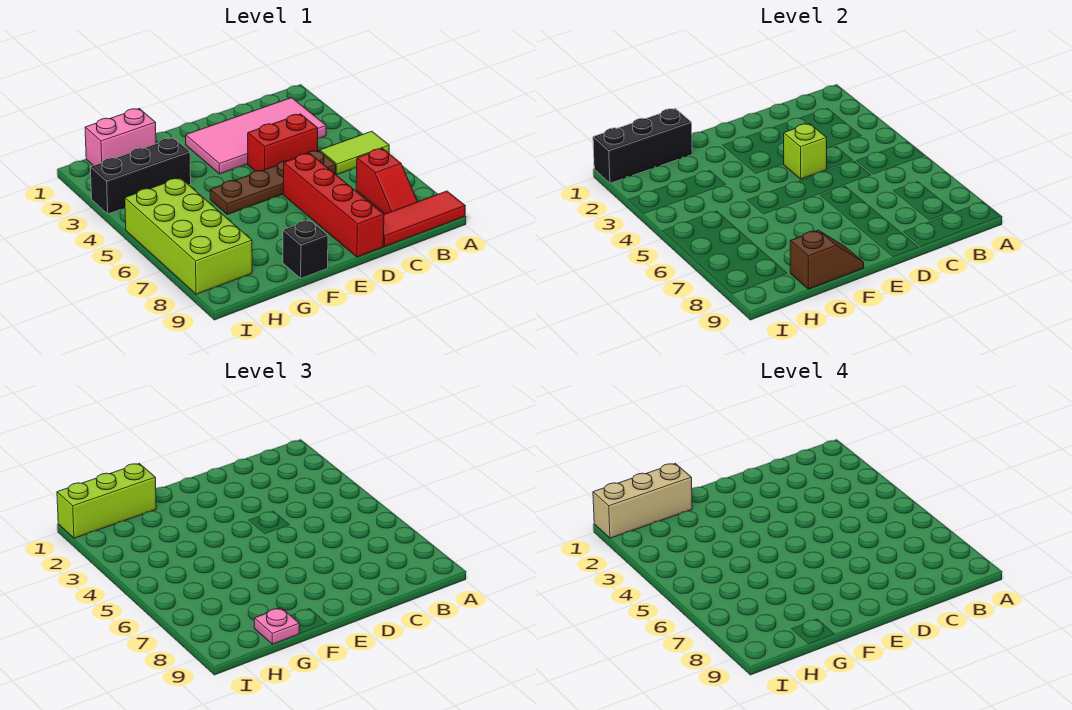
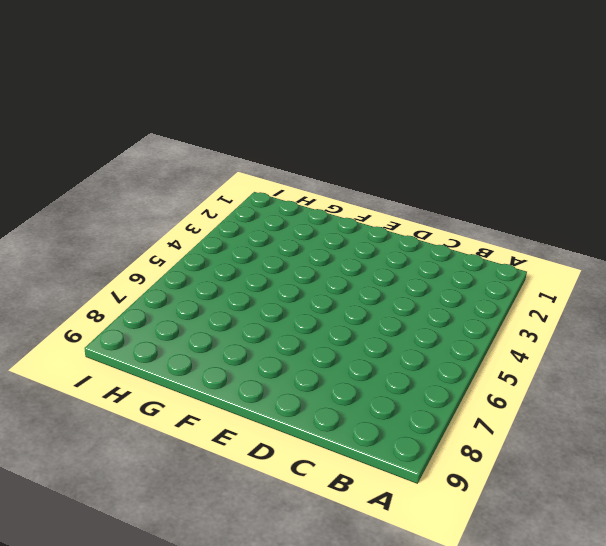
none -> lime 1x2 tile [320,131,389,175]
none -> red 1x3 tile [383,191,465,246]
none -> pink 2x4 tile [186,98,326,174]

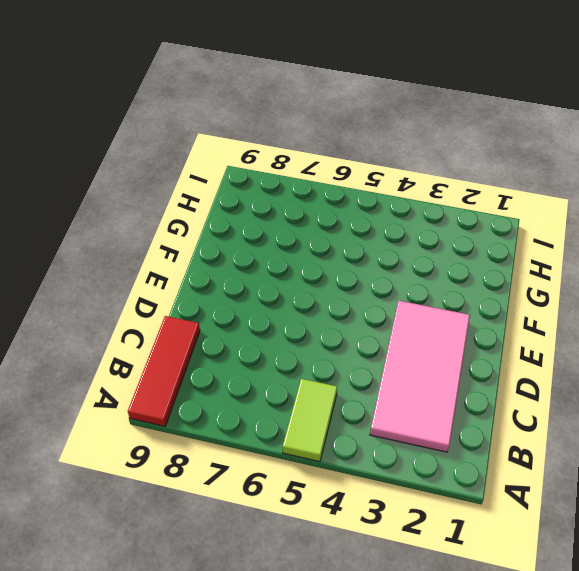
none -> red 1x2 slope [356,149,418,214]
none -> red 1x2 brick [248,114,318,171]
none -> brown 1x4 plate [210,151,336,214]

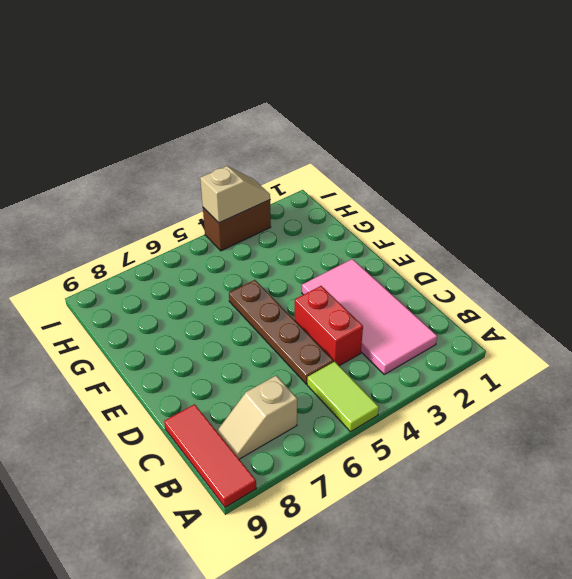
tan 1x2 slope [217,376,297,459] -> red 1x2 slope [356,149,418,214]
brown 1x2 brick [203,200,271,251] -> black 1x3 brick [90,138,191,214]
tan 1x2 slope [200,166,270,223] -> none
none -> red 1x4 brick [283,153,384,257]
none -> black 1x1 brick [283,220,328,278]
none -> pink 1x2 brick [85,108,156,166]

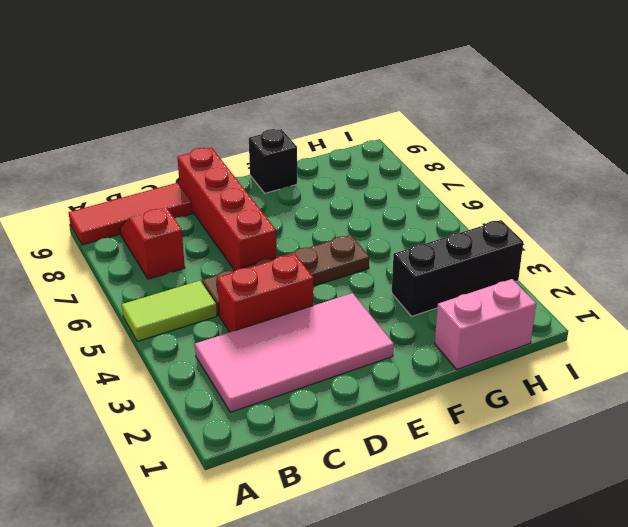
none -> lime 2x4 brick [125,178,252,294]
none -> lime 1x1 brick [784,124,827,179]
none -> brown 1x2 slope [790,230,864,289]

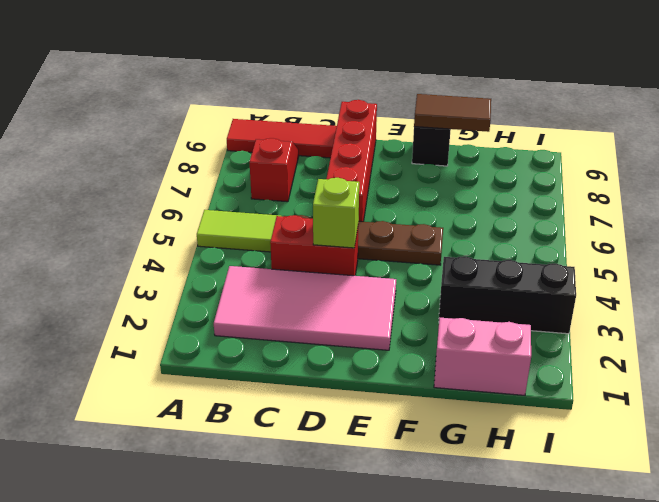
brown 1x2 tile [414,94,491,132] -> brown 1x2 slope [790,230,864,289]
none -> lime 2x4 brick [125,178,252,294]
none -> black 1x3 brick [593,108,692,183]
none -> lime 1x3 brick [57,463,156,538]

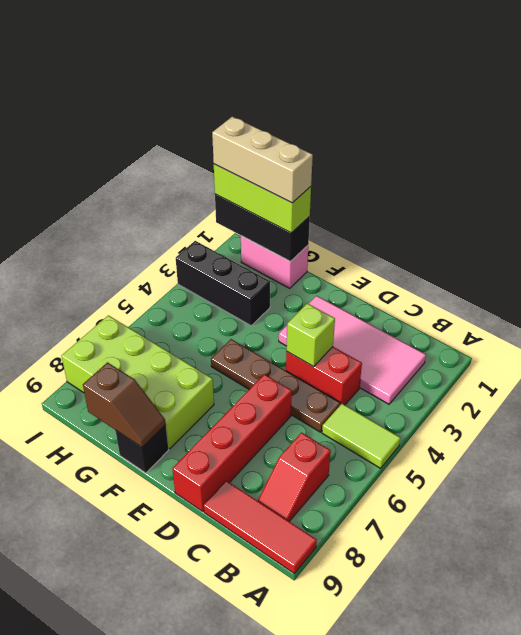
lime 2x4 brick [61,315,214,449] -> lime 2x4 brick turned to [125,178,252,294]
none -> pink 1x1 plate [254,608,300,644]

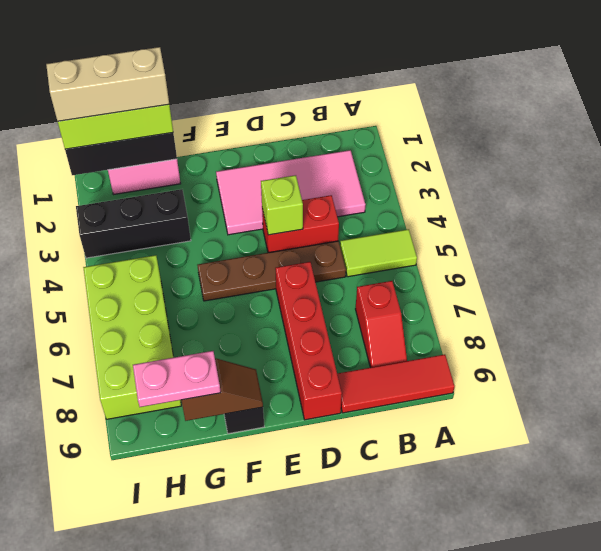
pink 1x2 plate [133,351,221,407] -> pink 1x1 plate [254,608,300,644]

